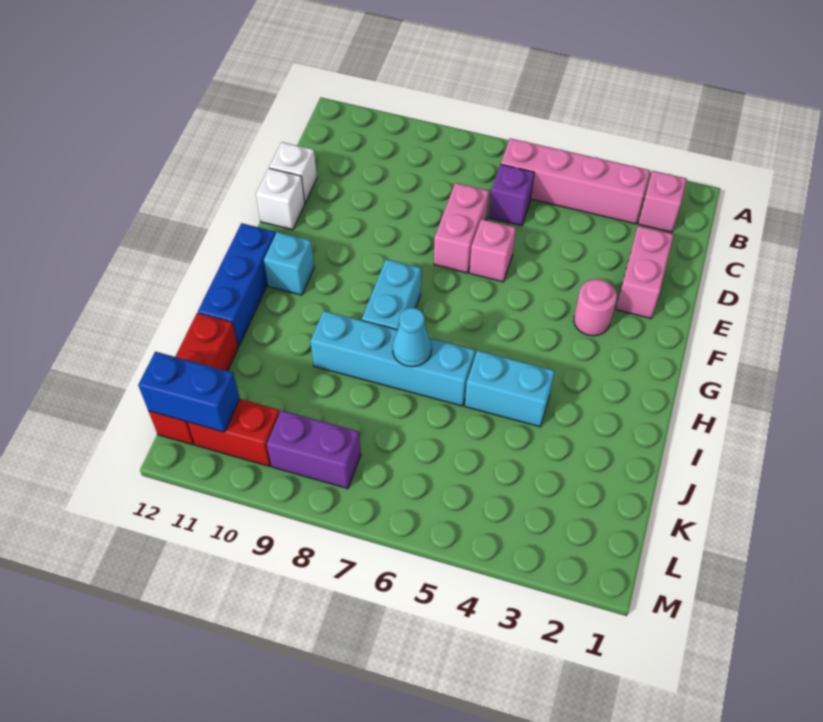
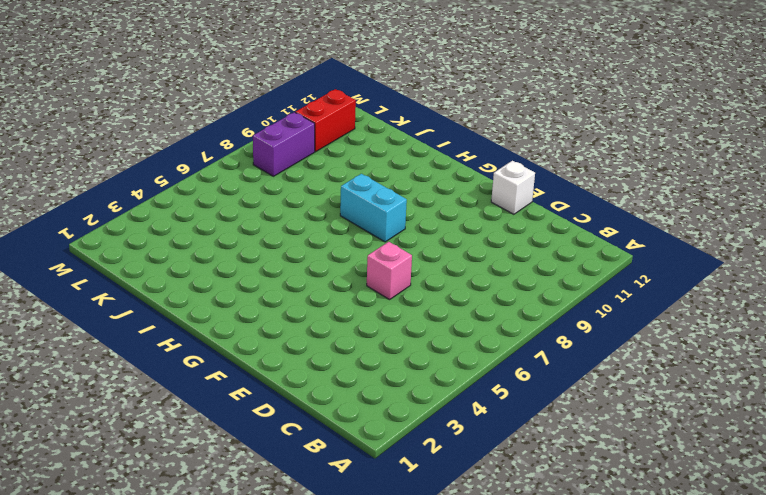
none -> pink 1x1 brick [638,171,687,232]
none -> pink 1x4 brick [501,138,650,224]
none -> purple 1x1 brick [489,164,534,226]

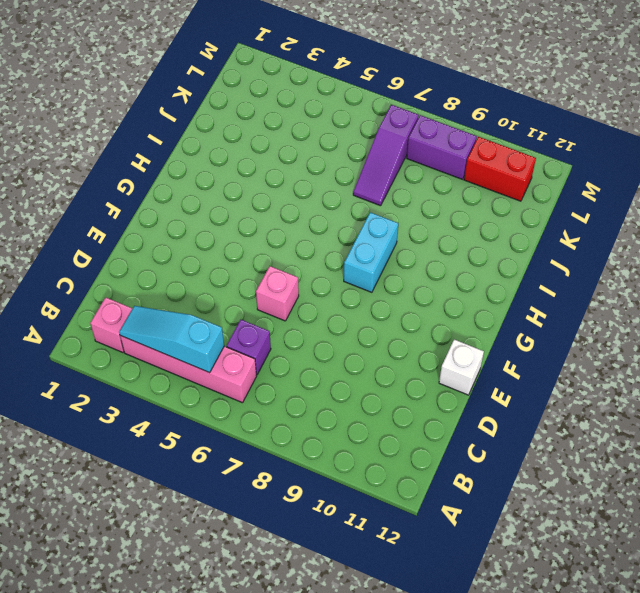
cyan 1x3 slope [119,306,224,373] -> none
purple 1x3 slope [353,105,419,206] -> none
none -> pink 1x2 brick [616,226,673,318]
none -> pink 1x2 brick [434,183,489,273]
none -> white 1x1 brick [269,142,317,203]

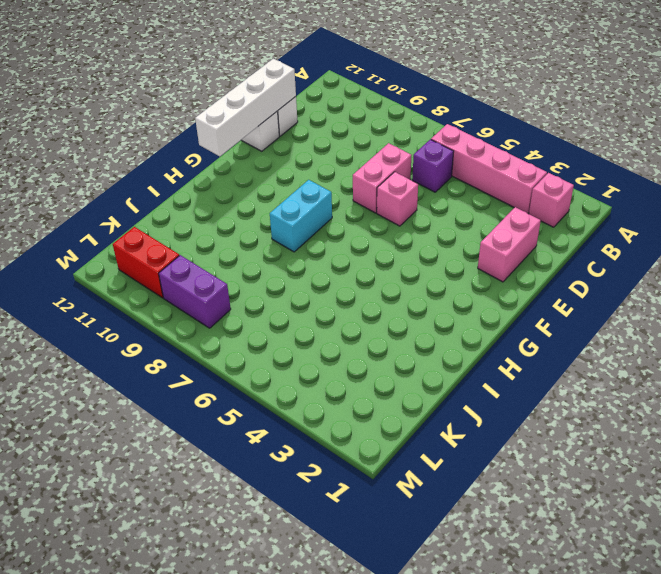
white 1x4 brick [195,59,296,156] -> none
none -> pink 1x1 round brick [574,279,617,336]
none -> cyan 1x1 brick [264,232,314,295]
none -> blue 1x3 brick [198,223,276,346]

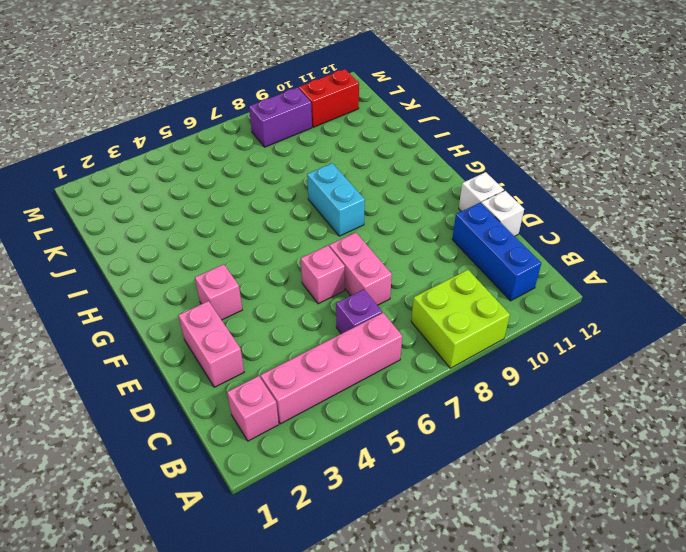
lime 2x2 brick [411,270,510,368] -> none
blue 1x3 brick [452,203,541,301] -> blue 1x3 brick moved to [198,223,276,346]
pink 1x1 brick [195,264,242,320] -> pink 1x1 round brick [574,279,617,336]
none -> cyan 1x1 brick [264,232,314,295]
none -> cyan 1x2 brick [465,350,555,427]
none -> cyan 1x4 brick [310,311,475,406]

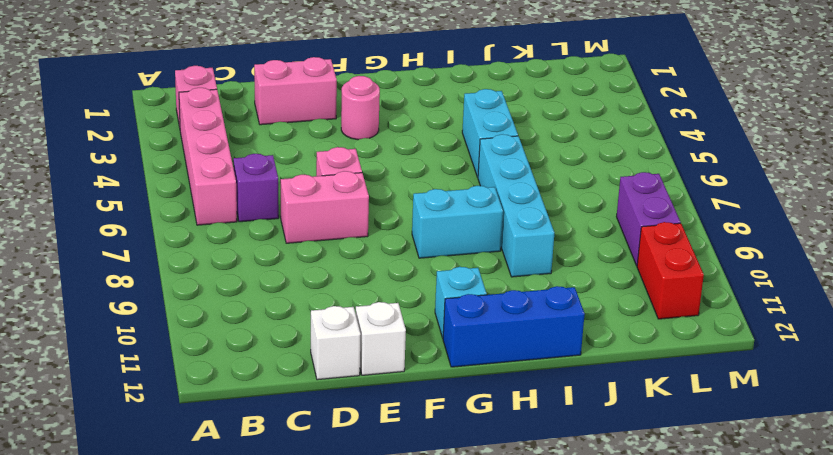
none -> red 1x3 brick [149,313,238,445]
none -> cyan 1x1 cone [393,308,432,367]
none -> blue 1x2 brick [138,352,240,432]

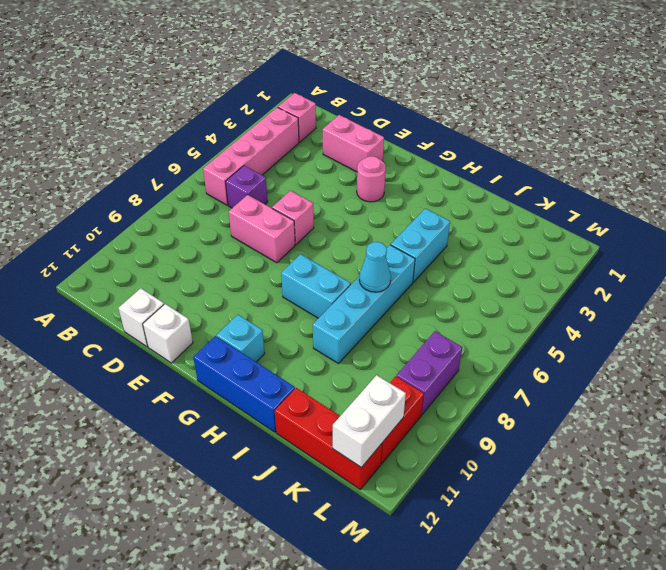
white 1x2 brick [333,375,406,468] -> blue 1x2 brick [138,352,240,432]

